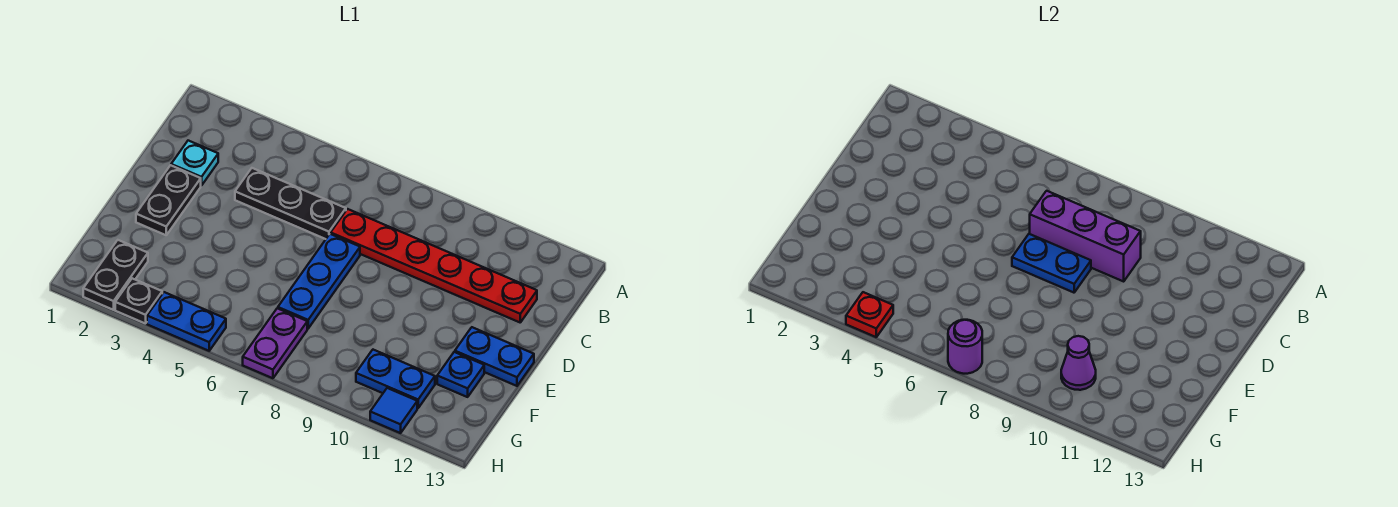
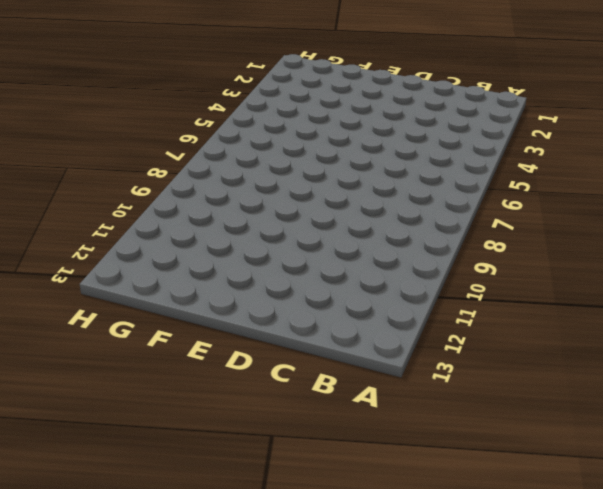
none -> cyan 1x1 plate [171,141,218,186]
none -> black 1x3 plate [235,168,346,239]
none -> red 1x6 plate [331,209,537,322]

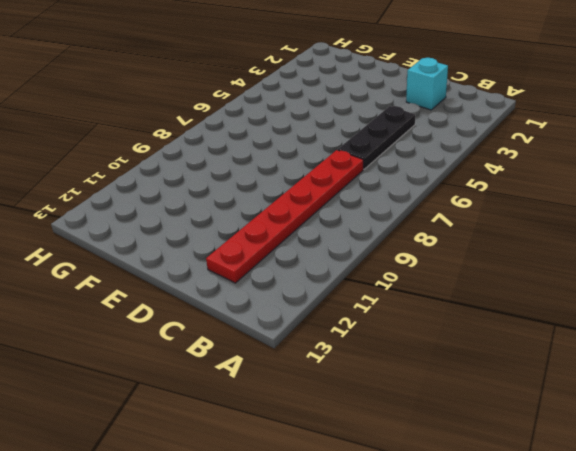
cyan 1x1 brick [406,58,448,110] -> cyan 1x1 plate [171,141,218,186]
none -> black 1x2 plate [136,165,201,235]
none -> blue 1x3 plate [278,234,360,329]
none -> blue 1x2 plate [455,327,534,386]

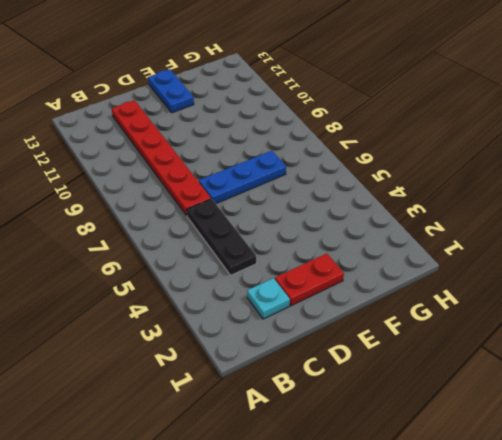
red 1x2 plate [275,254,344,306] -> black 1x2 plate [136,165,201,235]
none -> blue 1x1 plate [437,352,484,397]
none -> black 1x2 plate [83,240,148,310]
none -> purple 1x2 plate [243,308,307,378]

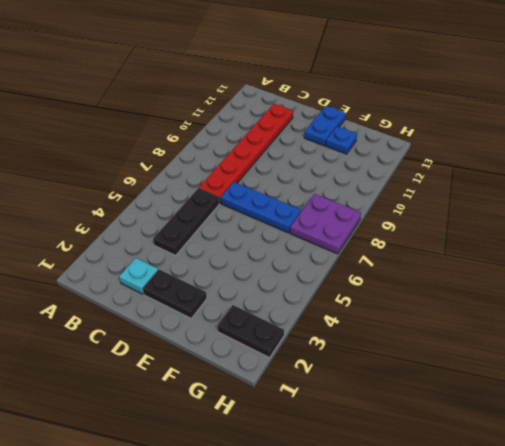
purple 2x2 plate [290,194,361,254] -> purple 1x2 plate [243,308,307,378]
none -> blue 1x2 plate [356,350,435,408]
none -> black 1x1 plate [115,278,162,324]
none -> blue 1x2 plate [147,292,226,351]

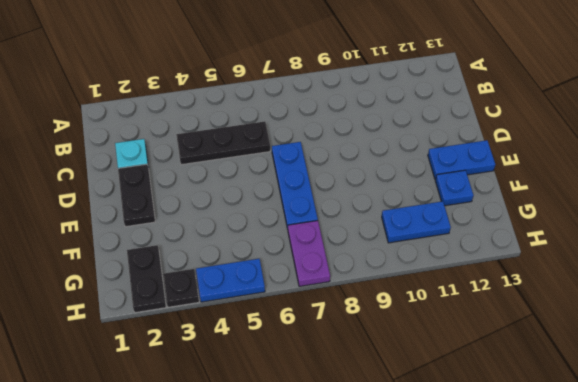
none -> red 1x6 plate [331,209,537,322]
none -> blue 1x1 tile [370,388,417,433]
none -> purple 1x3 brick [1030,191,1141,281]

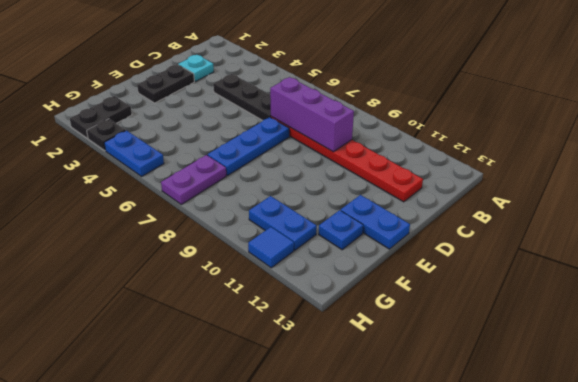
none -> blue 1x2 plate [1012,234,1091,293]
none -> purple 1x1 cone [1061,336,1096,390]
none -> red 1x1 plate [846,292,893,337]

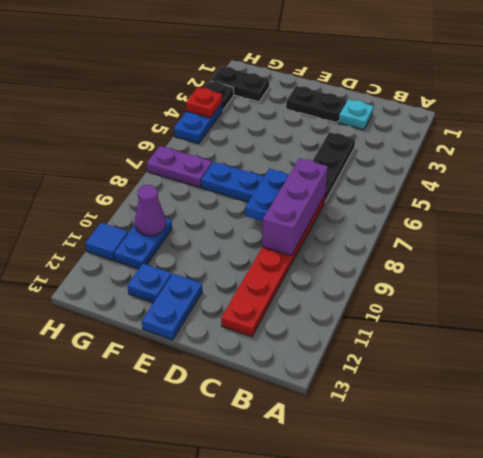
none -> purple 1x1 round brick [948,320,982,374]

